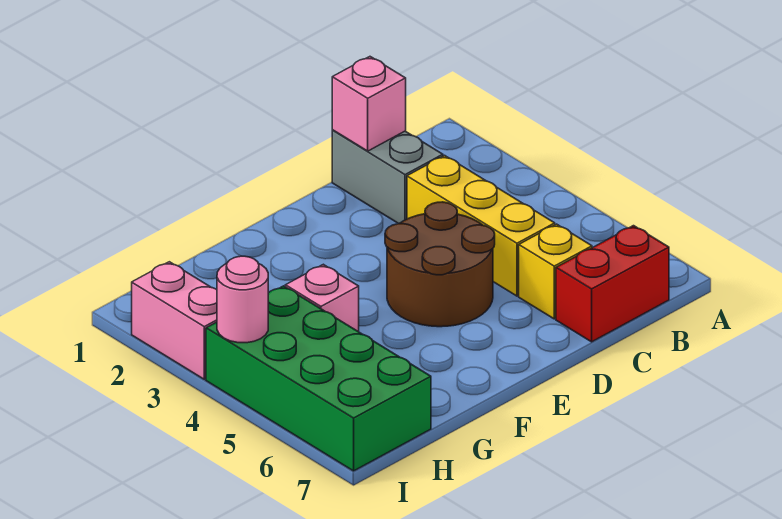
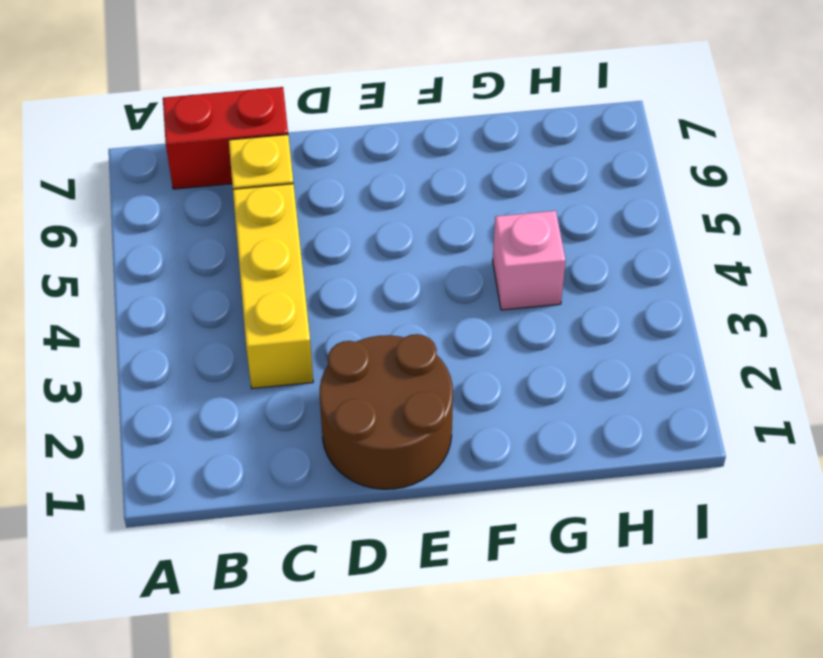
brown 2x2 round brick [320,334,453,489] -> brown 2x2 round brick moved to [385,202,495,327]
none -> grey 1x2 brick [332,130,443,224]
none -> green 2x4 brick [206,286,431,471]

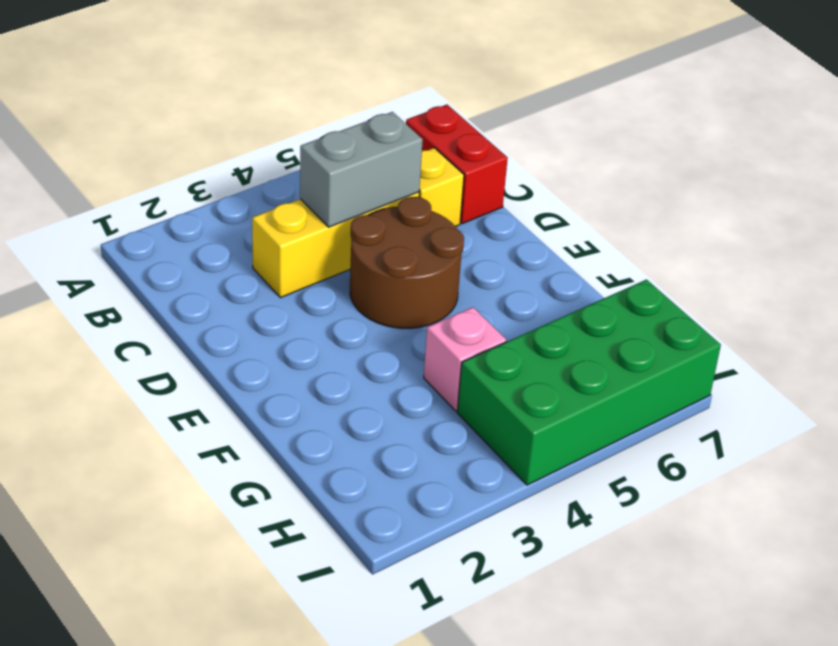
grey 1x2 brick [300,112,423,227] -> grey 1x2 brick moved to [332,130,443,224]
none -> pink 1x2 brick [132,262,217,379]
none -> pink 1x1 brick [332,57,406,151]

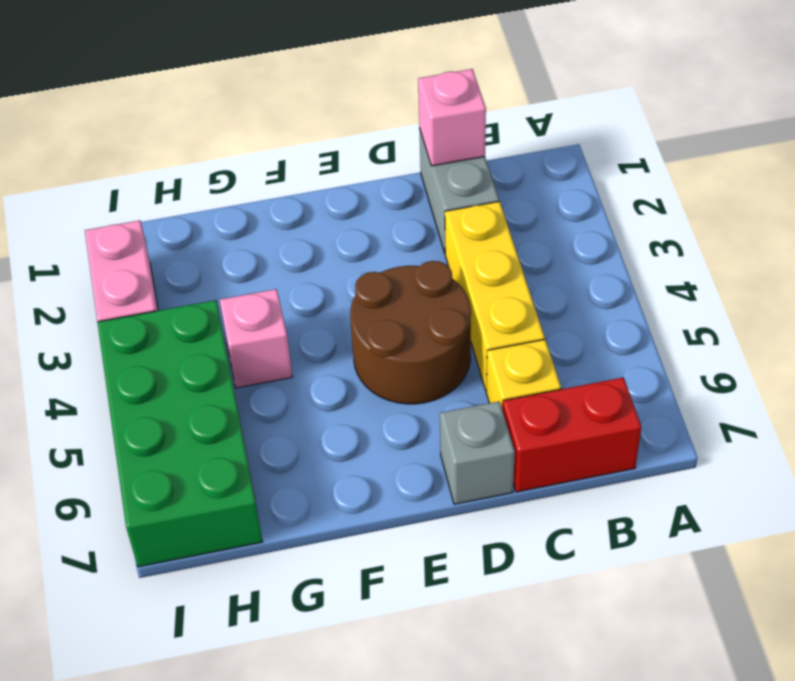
grey 1x1 brick [440,401,515,504] -> none
none -> pink 1x1 round brick [217,256,268,343]

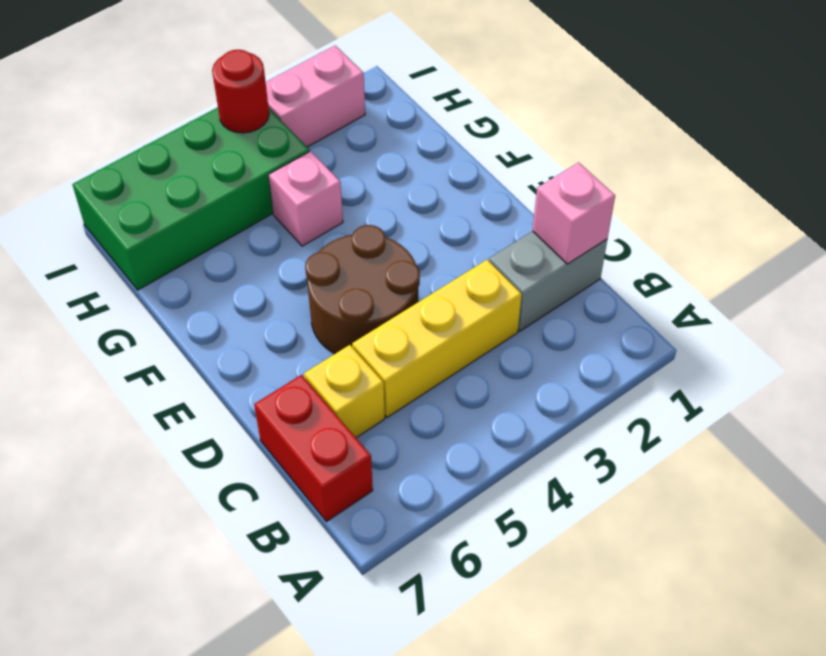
red 1x1 round brick [212,50,269,133] -> pink 1x1 round brick [217,256,268,343]

